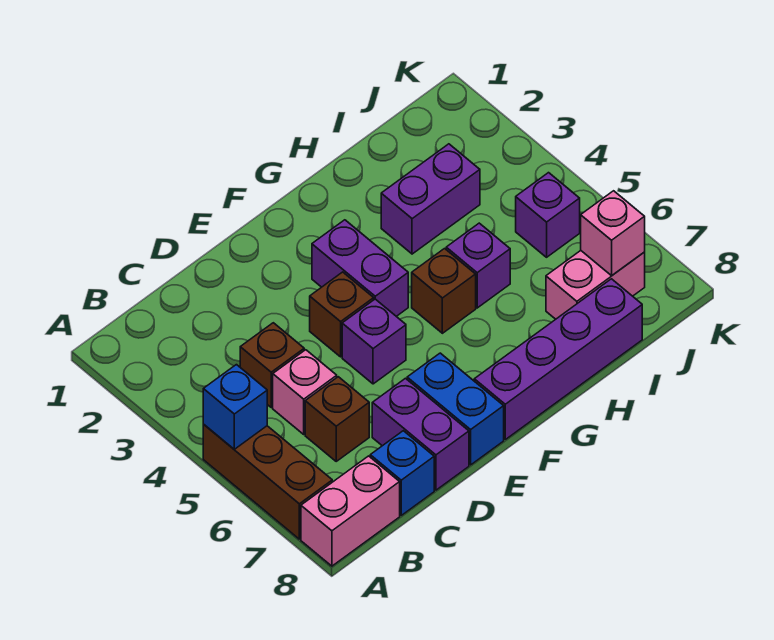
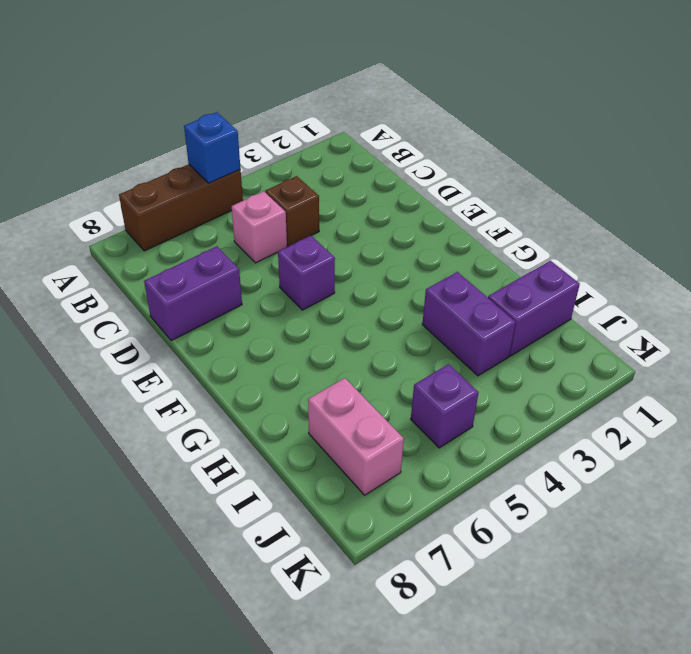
purple 1x2 brick [488,261,580,356] -> purple 1x2 brick moved to [312,220,408,316]
none -> pink 1x2 brick [301,456,400,566]
none -> brown 1x1 brick [305,377,369,461]
none -> blue 1x1 brick [370,431,434,515]

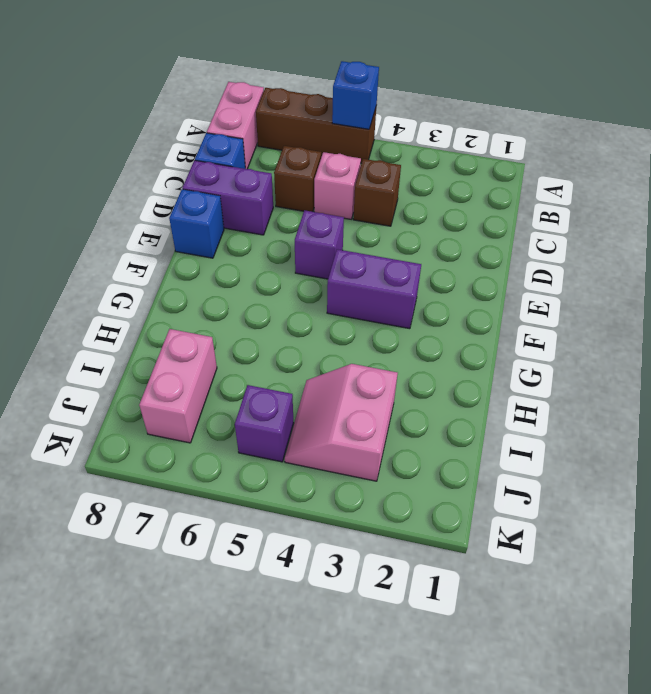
blue 1x1 brick [169,189,224,258] -> blue 1x2 brick [407,353,504,465]
pink 2x2 slope [285,364,398,481] -> purple 1x2 brick [381,144,480,254]
none -> brown 1x1 brick [310,272,374,357]
none -> purple 1x4 brick [474,279,642,439]
none -> brown 1x1 brick [412,249,476,333]

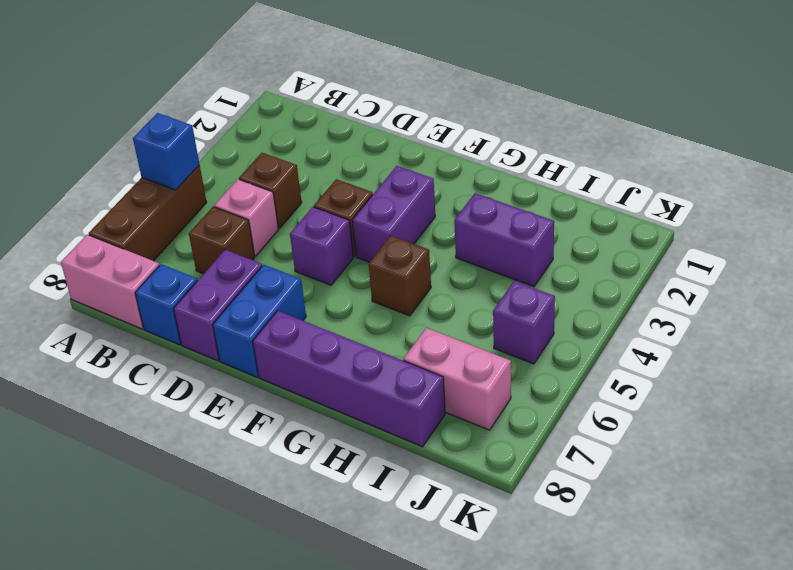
none -> purple 1x1 brick [446,223,510,308]
none -> pink 1x1 brick [581,191,645,276]

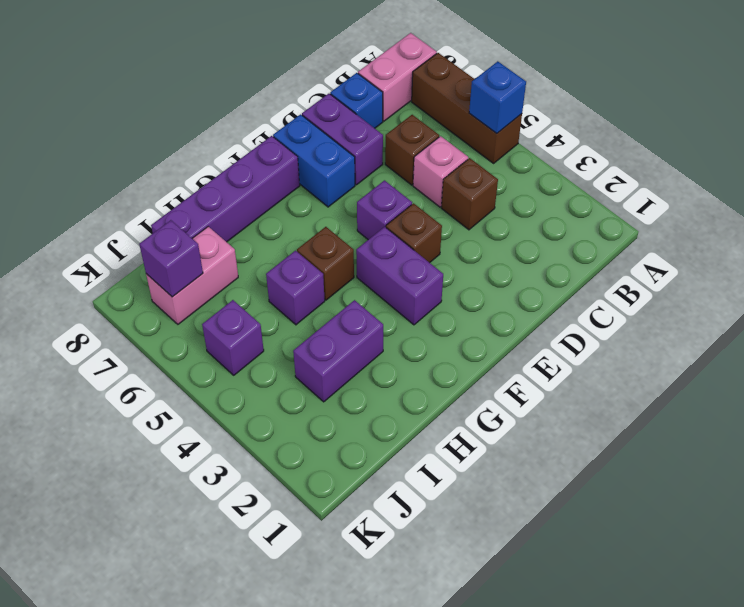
purple 1x1 brick [139,220,203,297] -> pink 1x1 brick [581,191,645,276]

